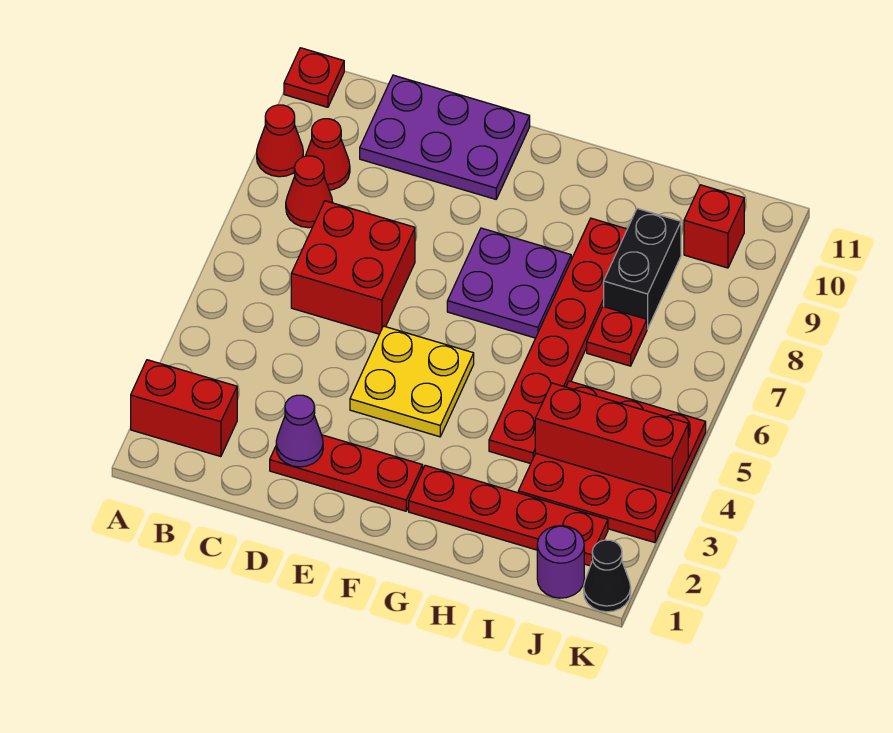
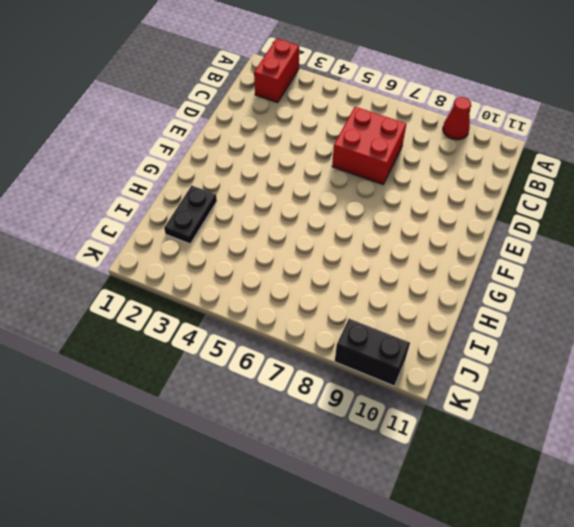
black 1x2 plate [164,186,217,244] -> red 1x4 plate [409,465,608,566]
black 1x2 brick [335,319,410,386] -> black 1x2 brick moved to [604,209,681,329]
none -> red 1x1 plate [284,48,344,107]
none -> red 1x1 cone [286,156,333,228]
none -> red 1x1 cone [306,119,350,190]

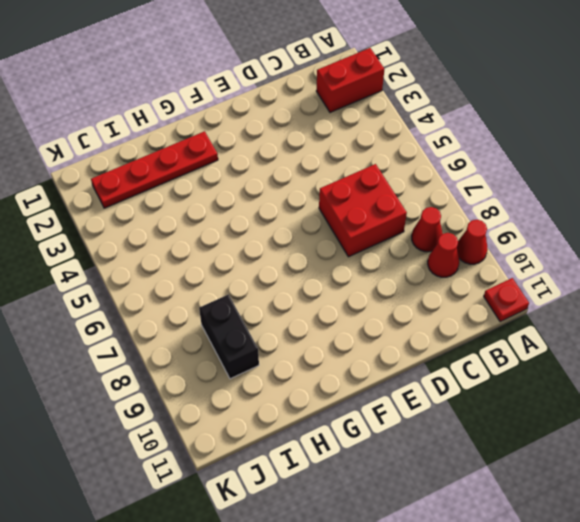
none -> purple 2x3 plate [360,75,530,199]
none -> red 1x3 plate [270,435,423,511]
none -> yellow 2x2 plate [350,326,474,437]

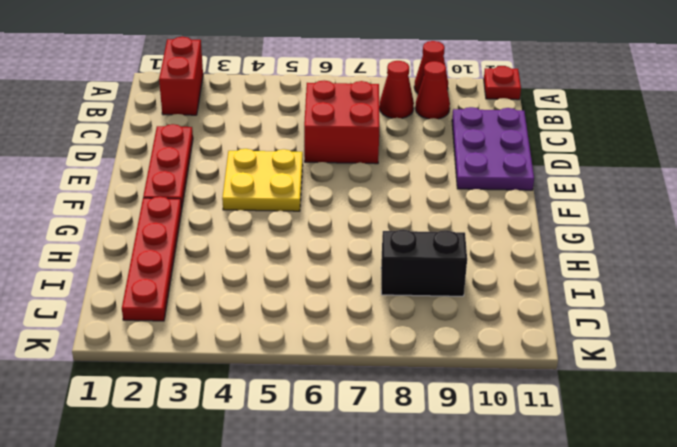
none -> purple 2x2 plate [447,228,571,338]
none -> red 1x6 plate [489,218,627,464]
none -> red 3x3 plate [518,381,706,543]

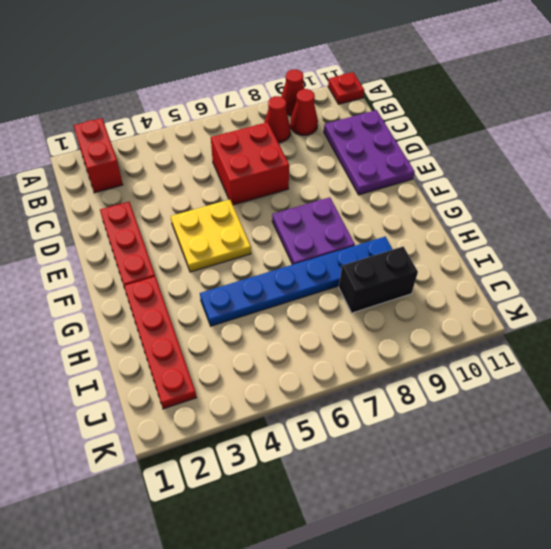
blue 1x6 plate [200,237,393,326] -> red 1x6 plate [489,218,627,464]
none -> red 3x3 plate [518,381,706,543]
none -> red 1x1 plate [587,306,647,366]
none -> purple 1x1 round brick [537,526,584,598]

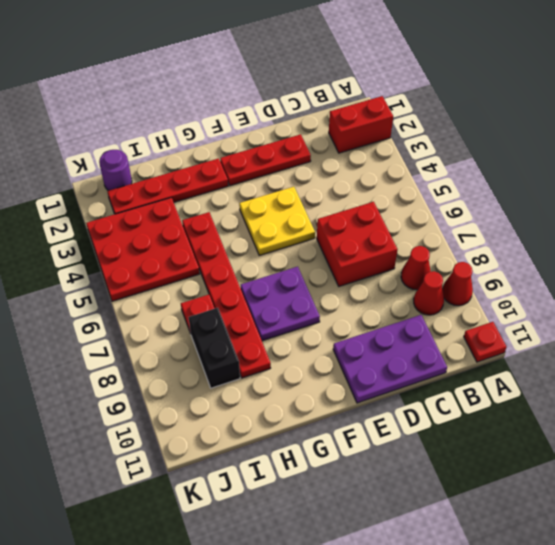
none -> red 1x1 brick [684,185,744,268]
none -> black 1x1 cone [584,540,631,612]
none -> purple 1x1 cone [276,395,323,467]

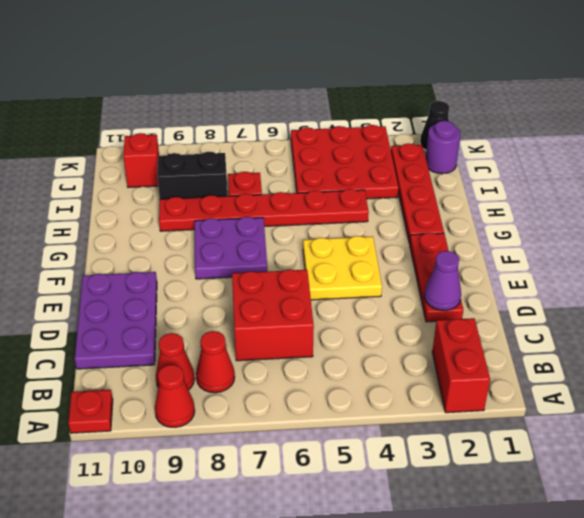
none -> red 1x3 brick [535,383,688,494]

